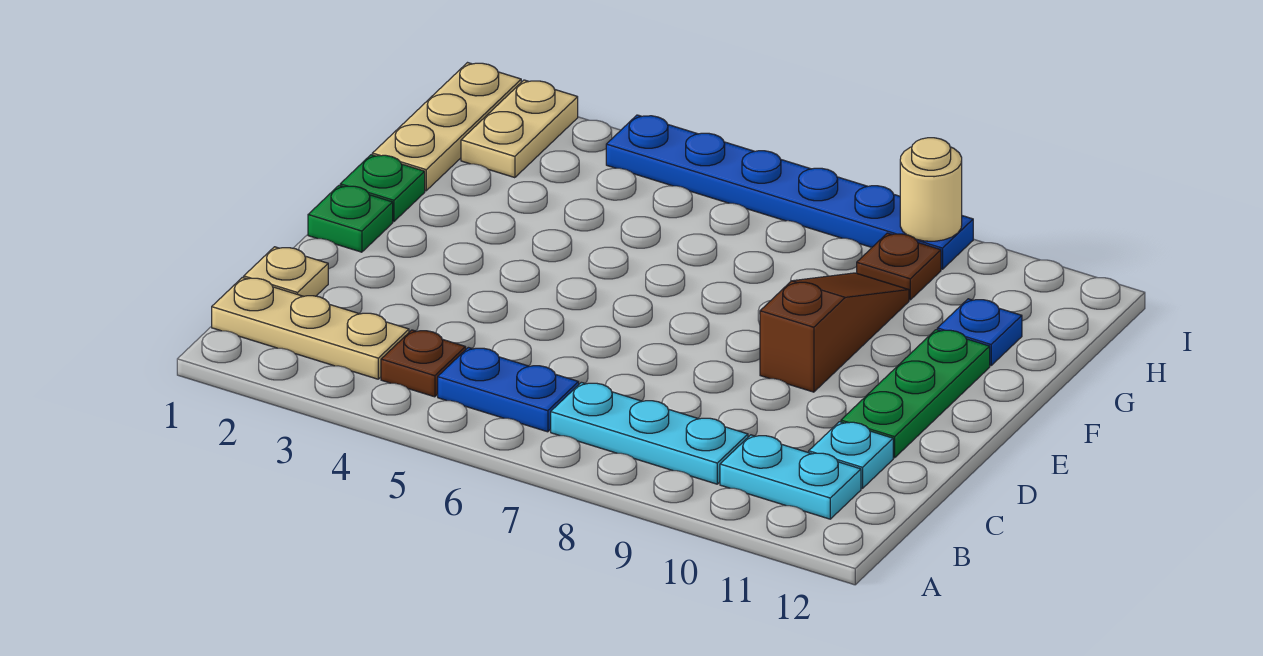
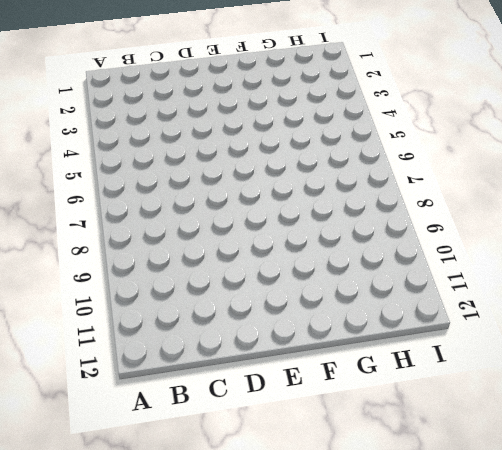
none -> tan 1x3 plate [212,277,409,379]
none -> brown 1x1 plate [381,330,466,397]
none -> blue 1x2 plate [438,347,579,432]

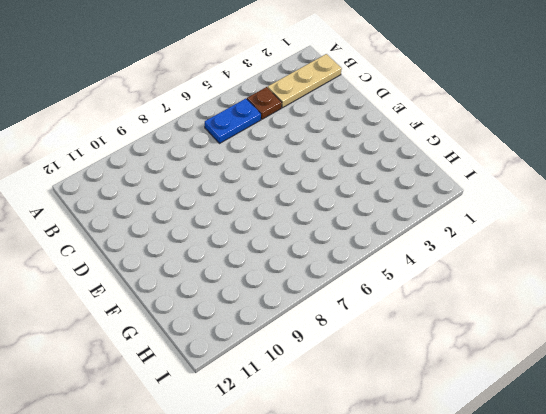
none -> cyan 1x3 plate [551,382,748,484]
none -> cyan 1x2 plate [720,435,861,519]
none -> tan 1x1 plate [244,247,328,296]

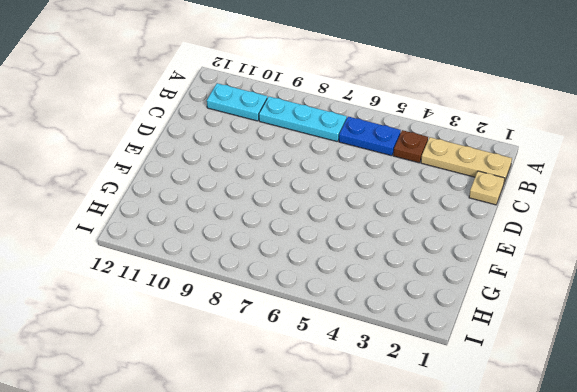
none -> cyan 1x1 plate [809,422,893,489]
none -> green 1x3 plate [841,330,990,458]
none -> green 1x1 plate [308,185,393,252]

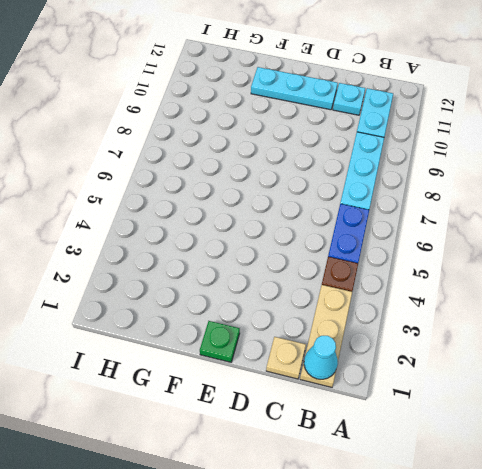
cyan 1x1 cone [304,336,338,379] -> none
cyan 1x3 plate [251,67,338,110] -> green 1x3 plate [841,330,990,458]
none -> brown 1x3 slope [760,273,909,392]
none -> green 1x1 plate [340,155,425,221]
none -> tan 1x3 plate [372,63,521,191]

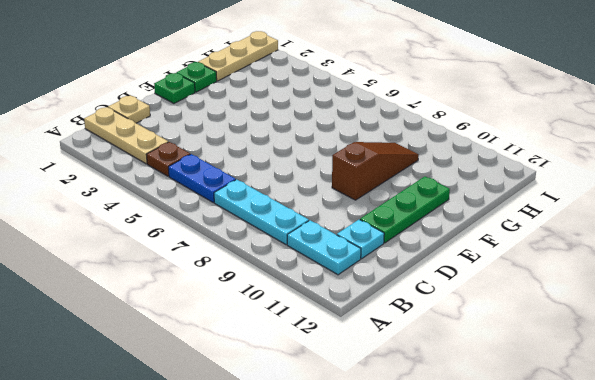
none -> blue 1x1 plate [937,299,1022,366]
none -> tan 1x2 plate [461,80,578,178]
none -> brown 1x1 plate [857,233,941,300]

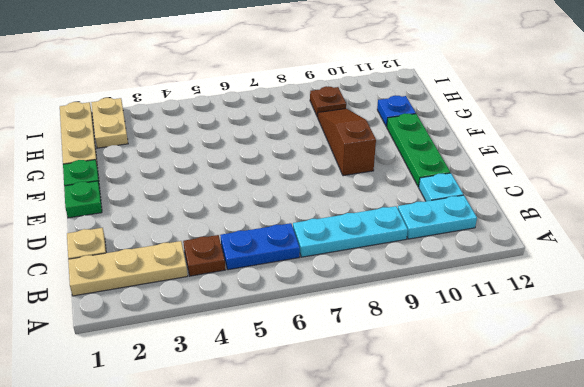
none -> blue 1x6 plate [606,115,973,269]
none -> tan 1x1 round brick [900,138,962,241]

